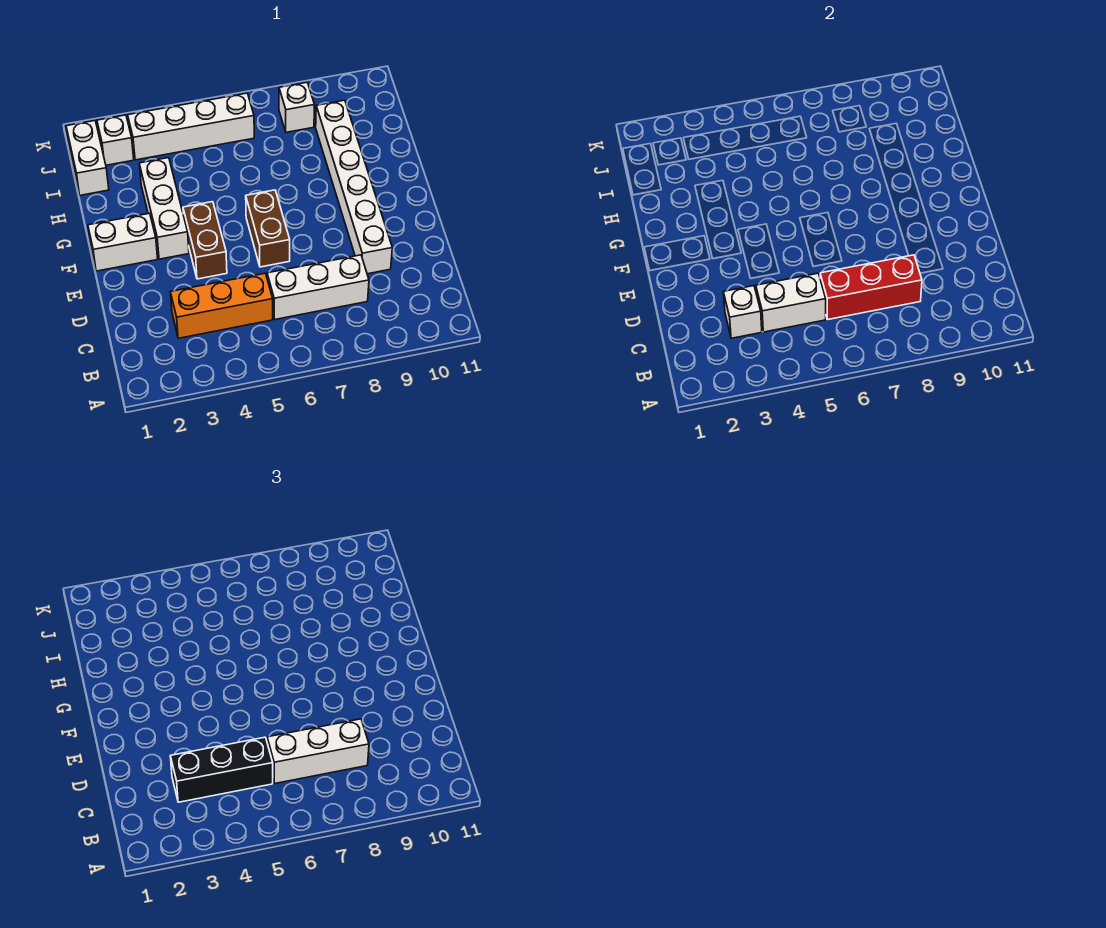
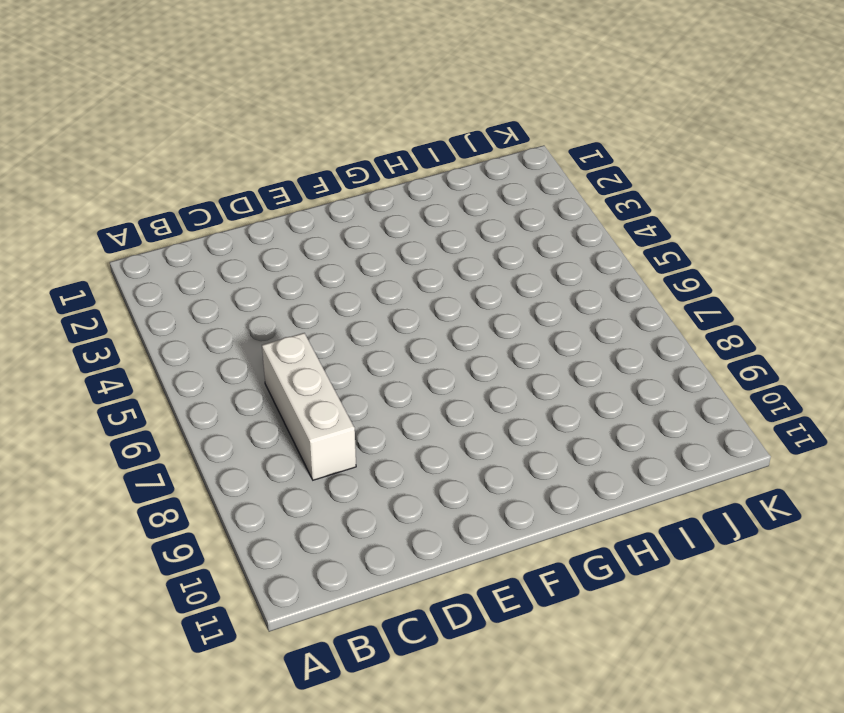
none -> orange 1x3 brick [170,273,273,338]
none -> white 1x6 brick [316,100,392,274]
none -> brown 1x2 brick [183,202,227,279]

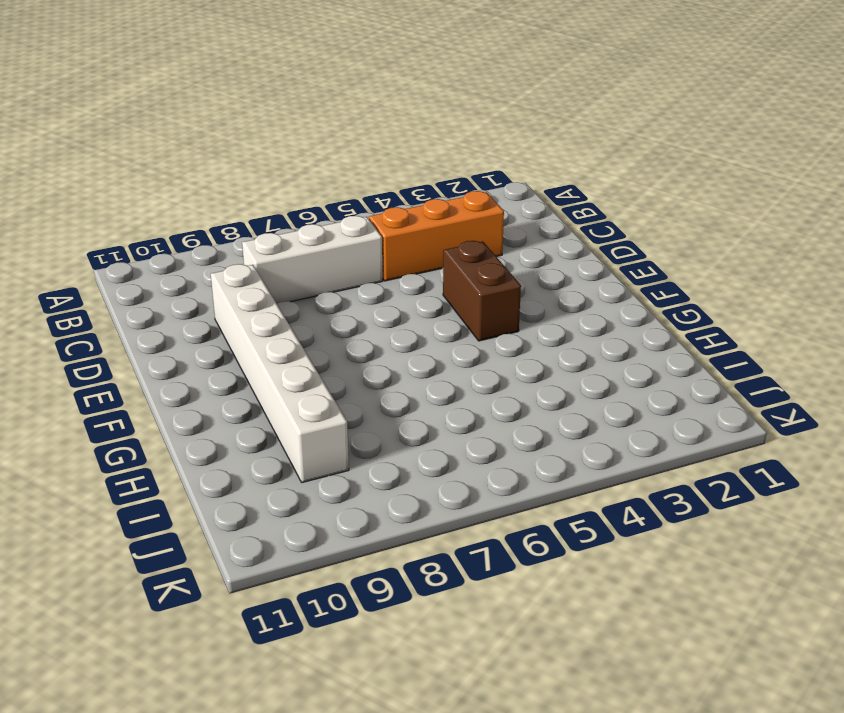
none -> brown 1x2 brick [246,190,290,267]
none -> white 1x2 brick [88,213,158,271]
none -> white 1x3 brick [139,158,189,259]

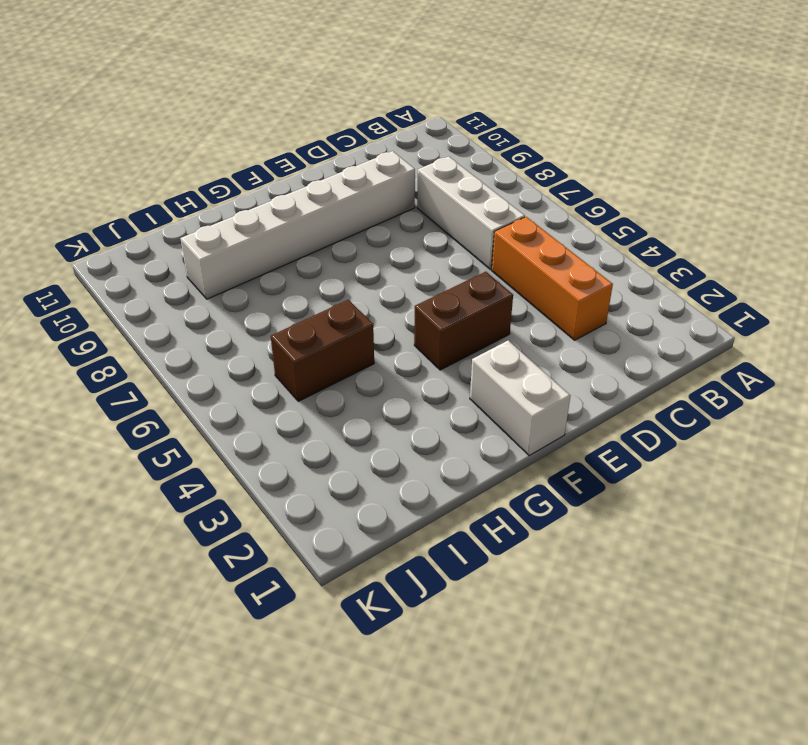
brown 1x2 brick [271,300,374,401] -> brown 1x2 brick moved to [246,190,290,267]
none -> white 1x3 brick [139,158,189,259]
none -> white 1x2 brick [66,121,109,195]
none -> white 1x1 brick [97,115,134,165]

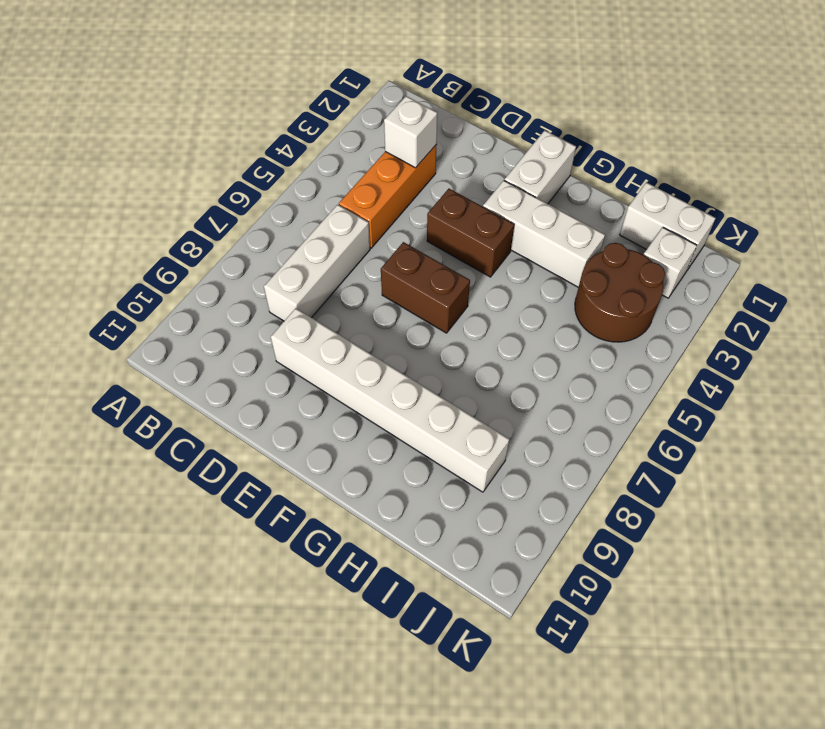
brown 2x2 round brick [575,243,665,342] -> white 1x4 brick [128,93,254,160]
none -> white 1x1 brick [279,83,314,132]
none -> white 1x2 brick [756,273,826,332]
none -> red 1x3 brick [820,255,922,320]

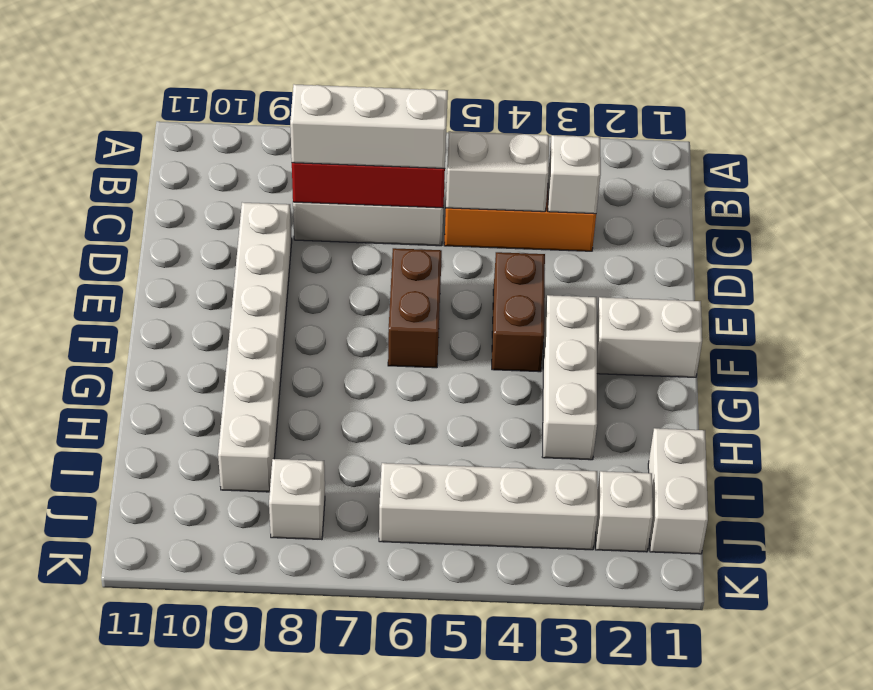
none -> black 1x3 brick [170,737,273,802]

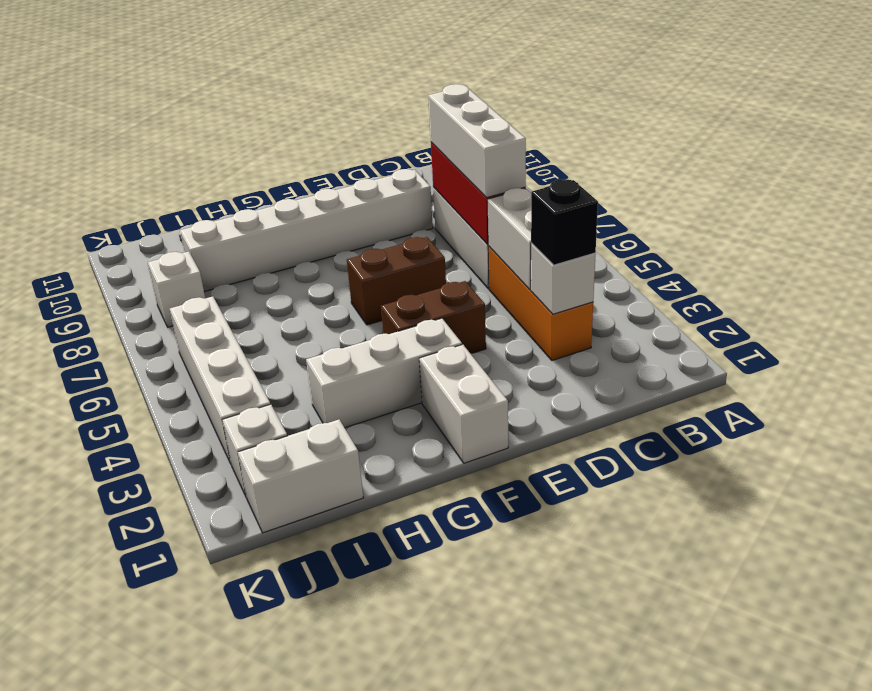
black 1x1 brick [531,179,598,265] -> black 1x3 brick [170,737,273,802]

